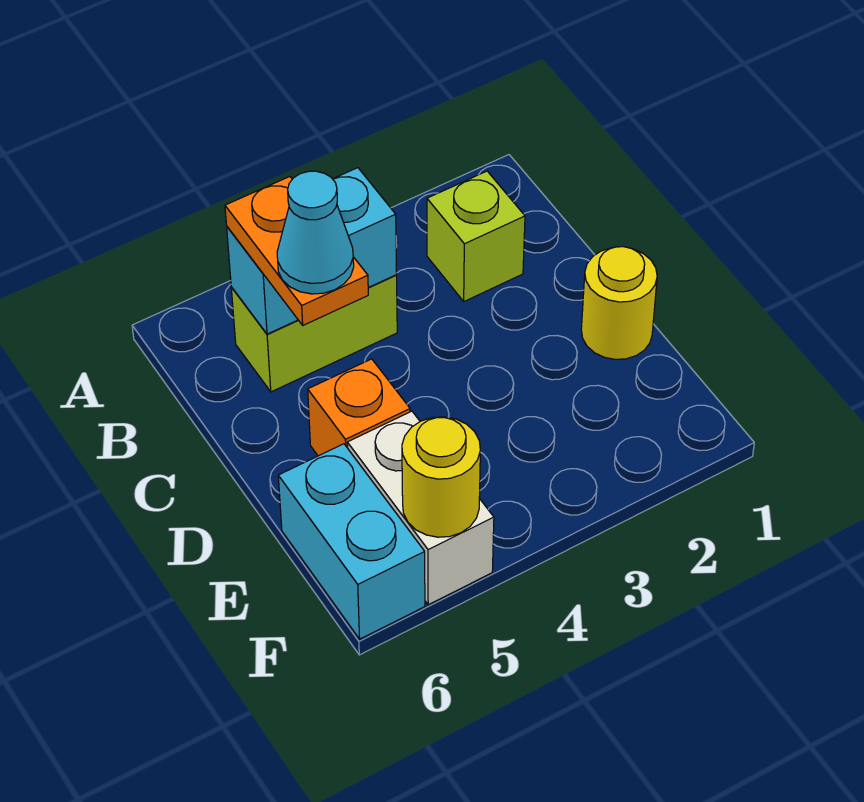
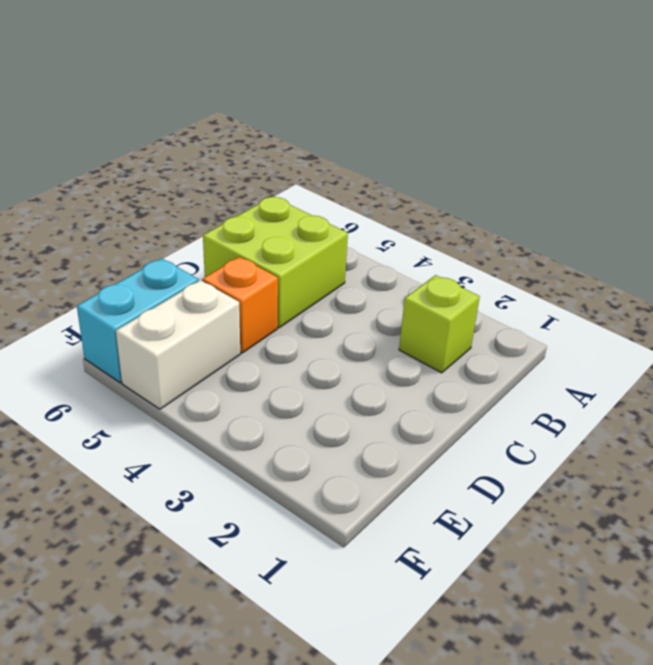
lime 2x2 brick [203,197,348,328] -> lime 1x2 brick [231,275,397,392]
none -> yellow 1x1 round brick [581,247,657,359]
none -> cyan 1x2 brick [227,168,397,334]

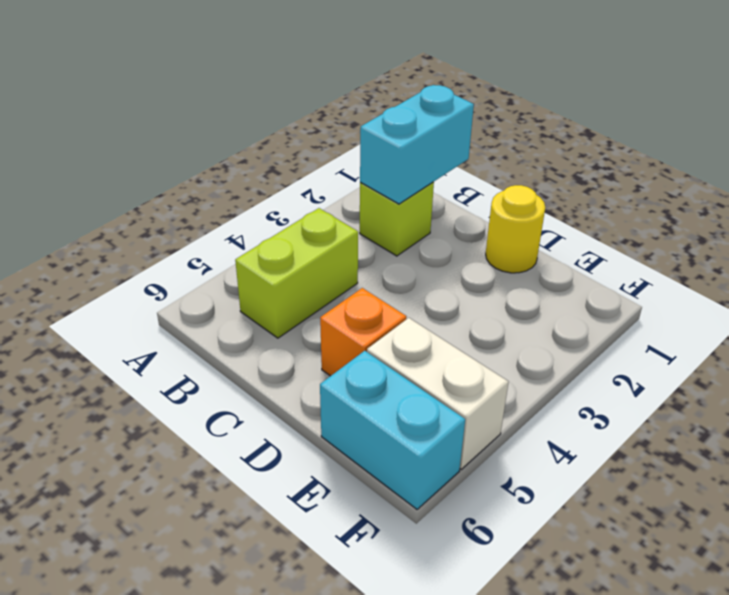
cyan 1x2 brick [360,85,474,204] -> cyan 1x2 brick moved to [227,168,397,334]
none -> yellow 1x1 round brick [402,417,480,537]
none -> orange 1x2 plate [225,177,368,325]

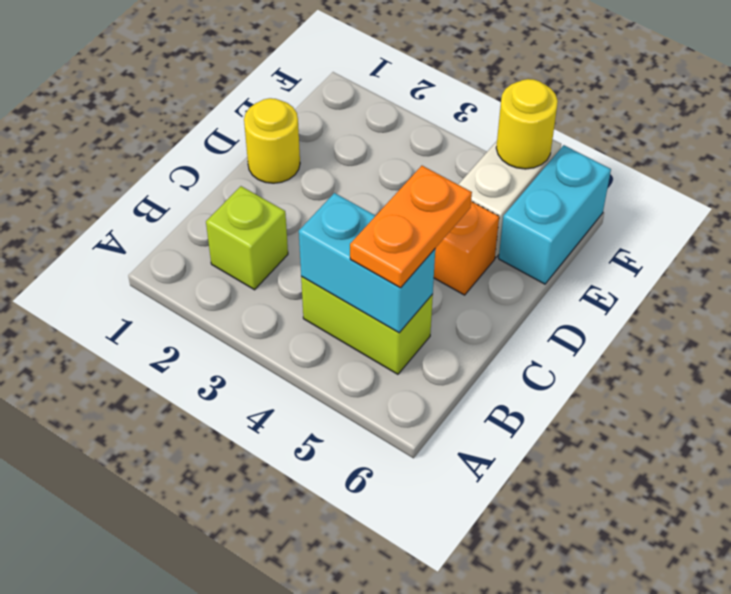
none -> cyan 1x1 cone [277,171,354,294]

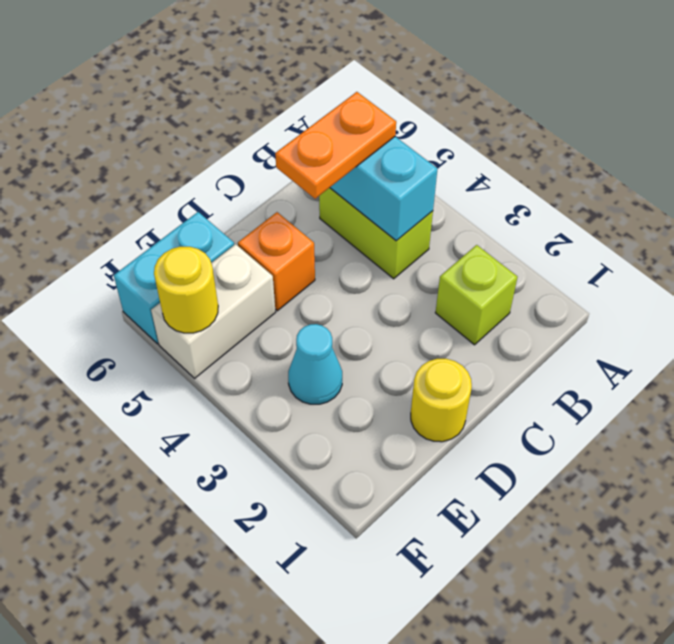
cyan 1x1 cone [288,324,342,404] -> cyan 1x1 cone moved to [277,171,354,294]

